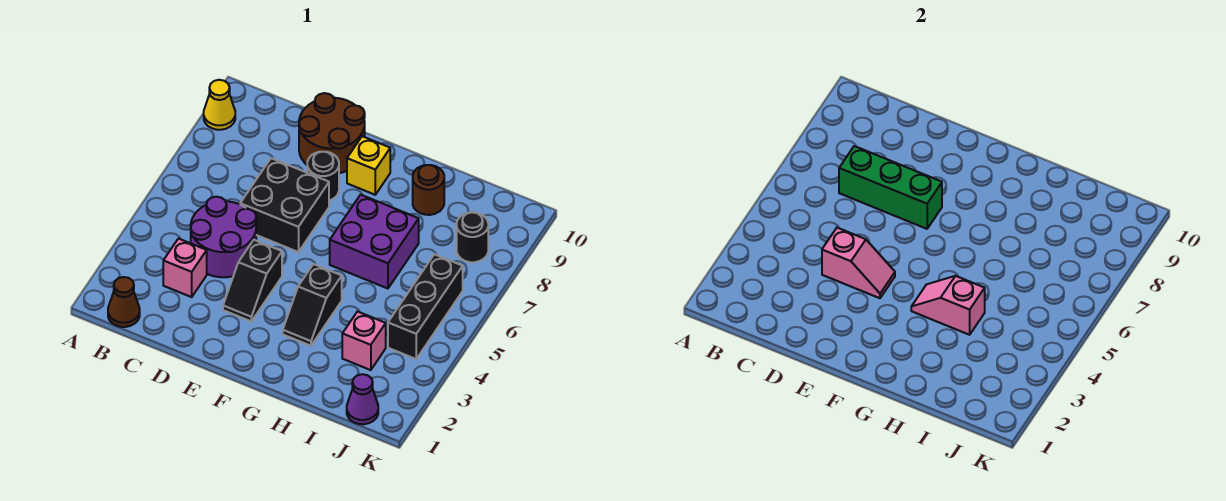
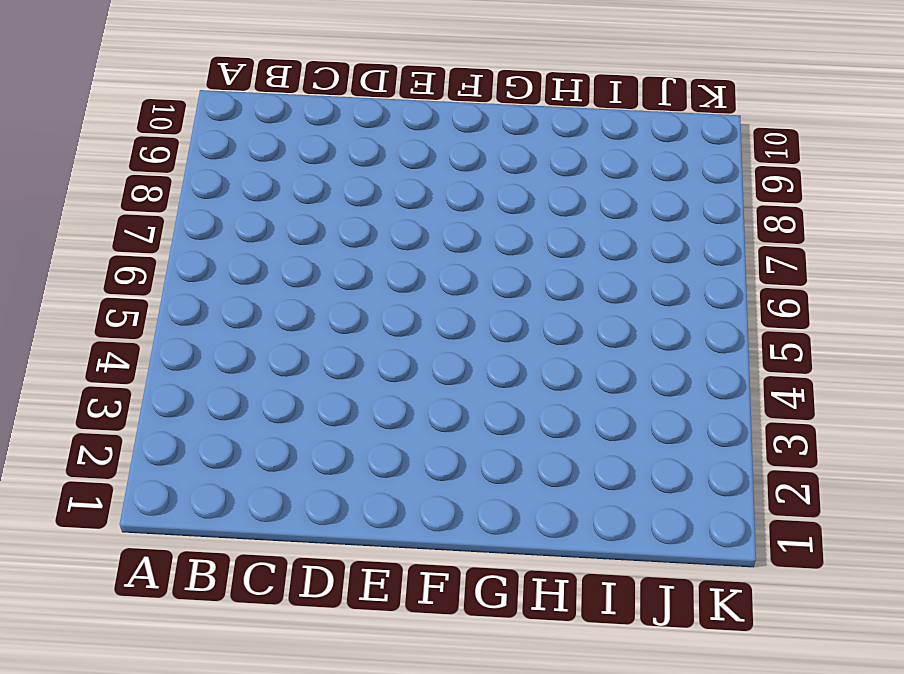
none -> yellow 1x1 cone [204,80,235,130]
none -> brown 1x1 cone [108,277,140,327]
none -> pink 1x1 brick [163,239,207,297]

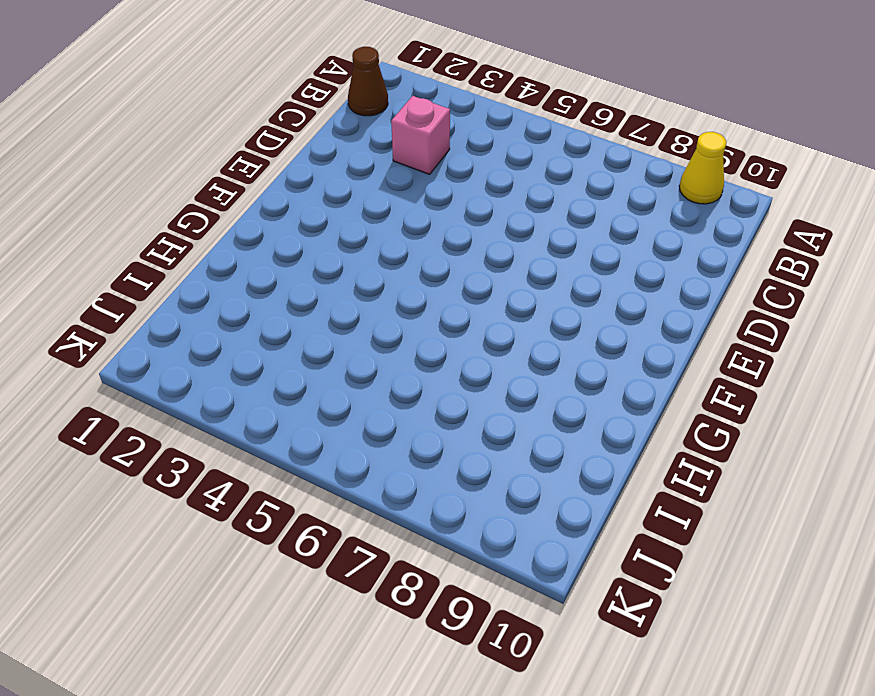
none -> purple 2x2 round brick [191,197,256,277]
none -> black 2x2 brick [240,158,329,252]
none -> brown 2x2 round brick [299,93,365,173]

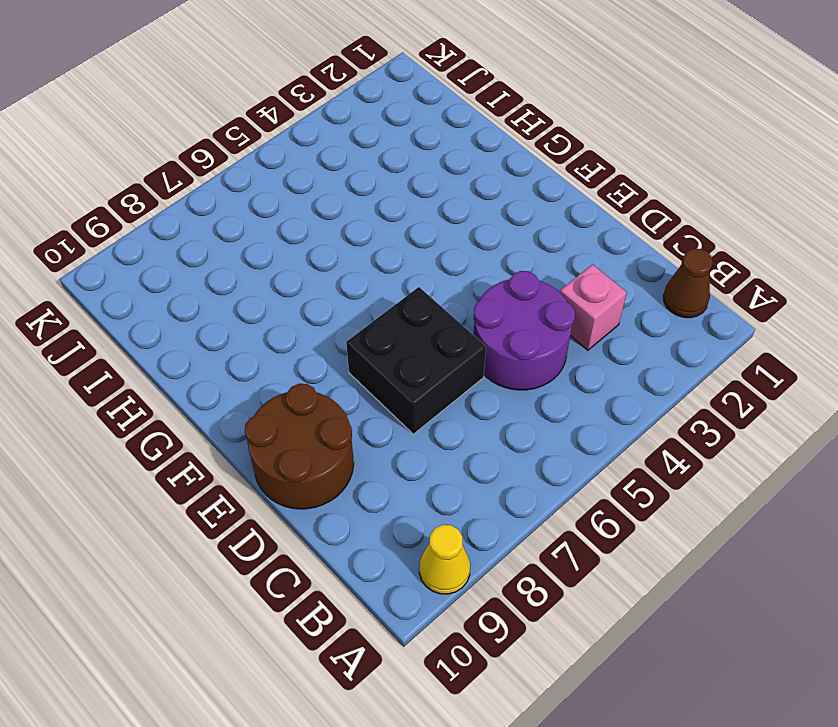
none -> black 1x2 slope [223,240,282,321]
none -> black 1x1 round brick [307,152,339,201]
none -> yellow 1x1 brick [347,136,390,195]

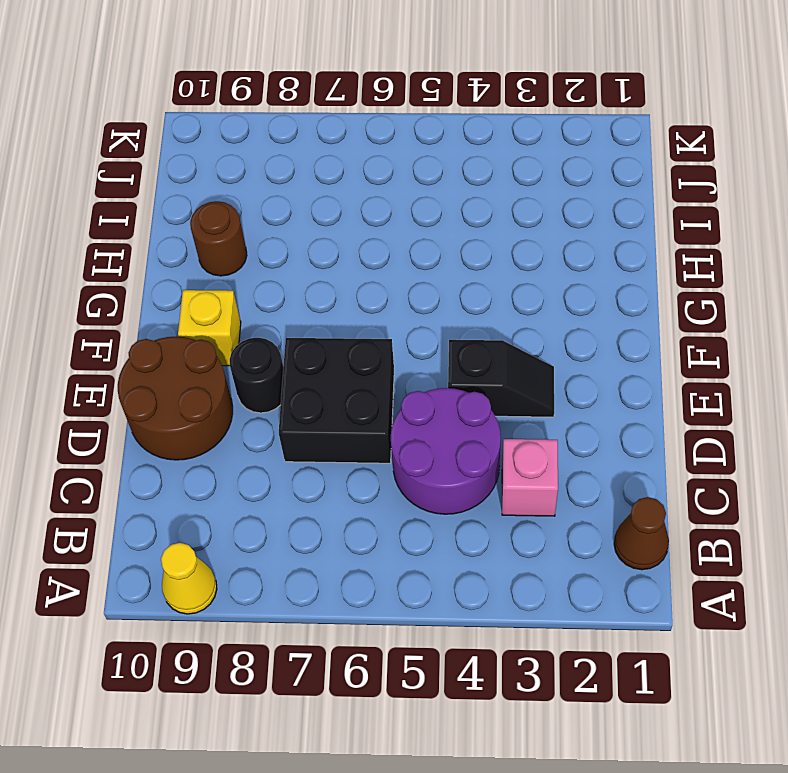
none -> black 1x2 slope [283,264,342,346]
none -> purple 2x2 brick [330,195,419,288]
none -> pink 1x1 brick [342,312,386,370]

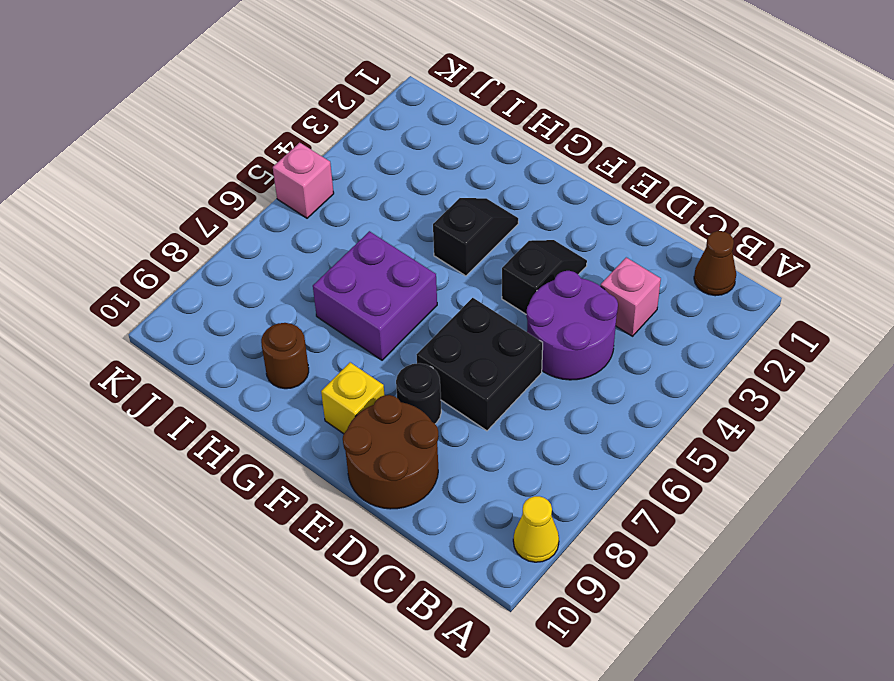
pink 1x1 brick [273,143,334,218] -> pink 1x1 brick moved to [342,312,386,370]
none -> purple 1x1 cone [347,374,378,424]
none -> black 1x3 brick [388,254,463,359]
none -> black 1x1 round brick [457,212,488,262]

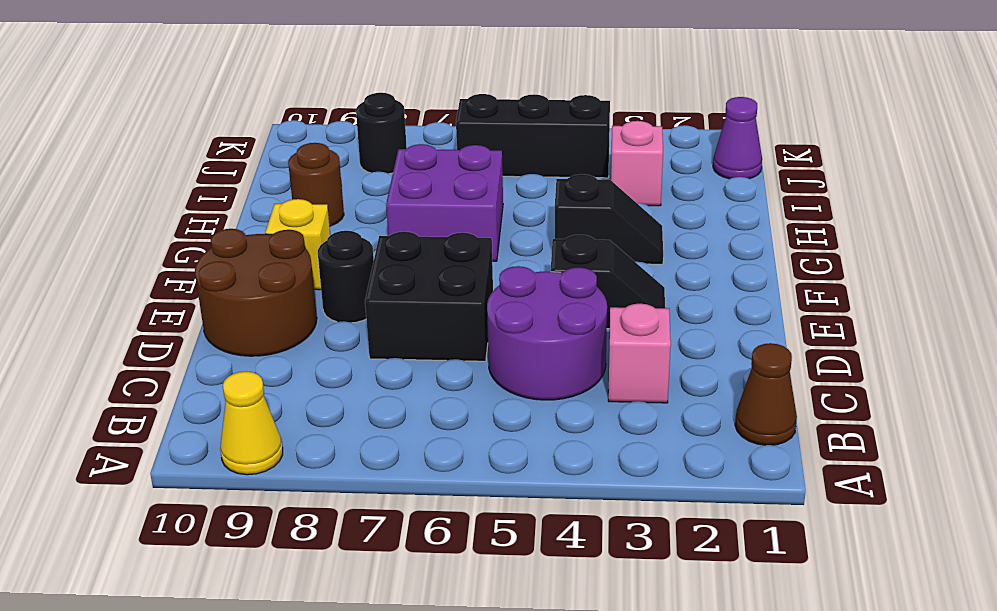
none -> green 1x3 brick [839,146,942,229]
none -> pink 1x2 slope [822,228,895,298]
none -> pink 1x2 slope [911,276,985,335]

